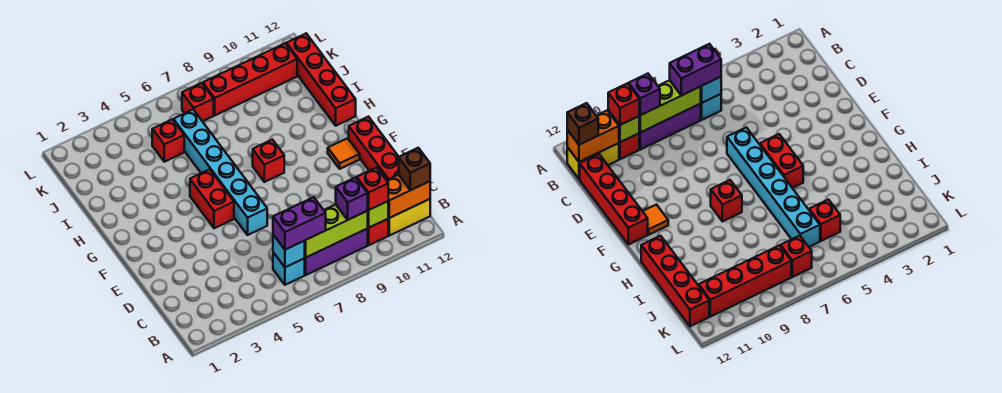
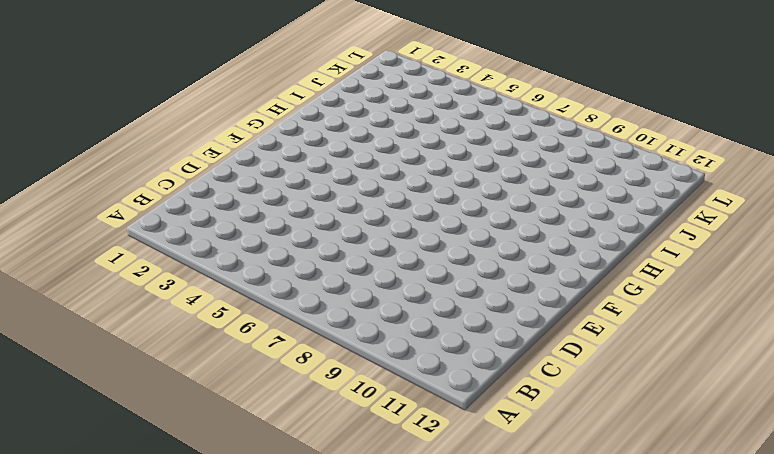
none -> cyan 1x1 brick [273,252,305,285]
none -> purple 1x3 brick [305,229,368,275]
none -> red 1x1 brick [367,219,388,245]

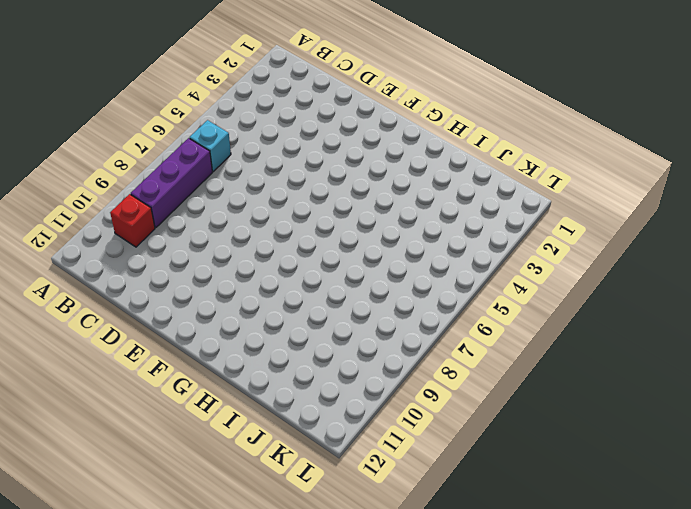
none -> yellow 1x2 brick [388,199,430,236]
none -> red 1x4 brick [349,117,399,180]
none -> cyan 1x6 brick [173,110,267,235]

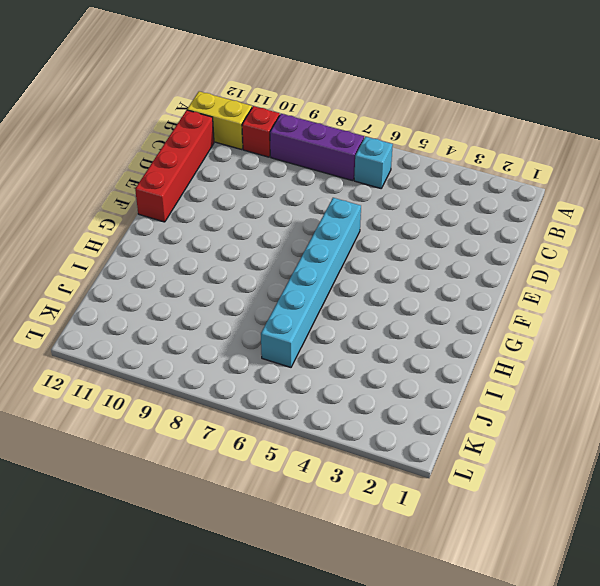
none -> red 1x2 brick [190,169,234,228]
none -> orange 1x1 tile [328,138,360,169]
none -> red 1x1 brick [253,140,284,182]

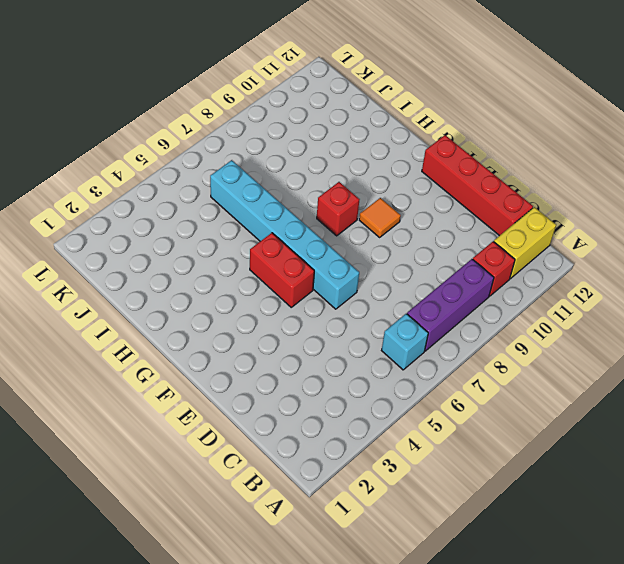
orange 1x1 tile [359,198,401,237] -> orange 1x1 tile moved to [328,138,360,169]
none -> red 1x4 brick [286,34,356,126]
none -> red 1x1 brick [152,119,184,162]
none -> red 1x1 brick [182,83,214,121]

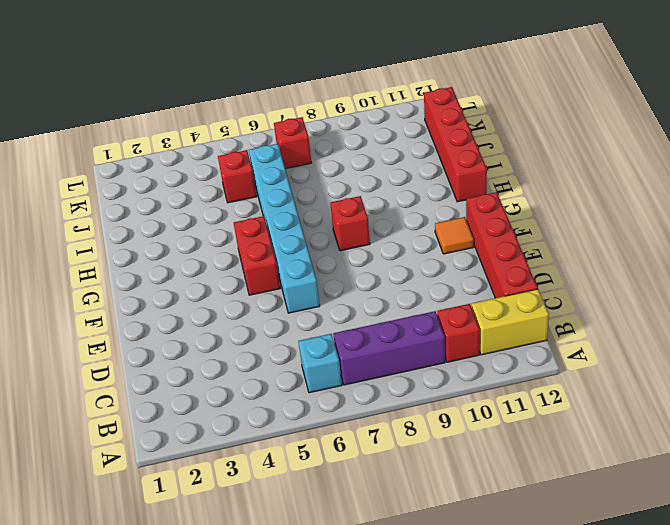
none -> red 1x4 brick [203,43,297,115]
none -> cyan 1x1 brick [273,235,305,267]
none -> lime 1x3 brick [305,205,368,257]

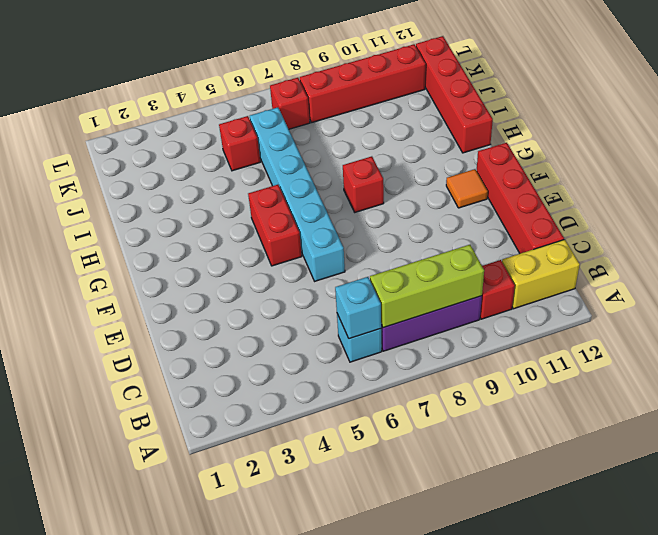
none -> lime 1x1 brick [368,201,388,228]
none -> orange 1x2 brick [387,175,430,218]
none -> purple 1x2 brick [273,197,326,250]

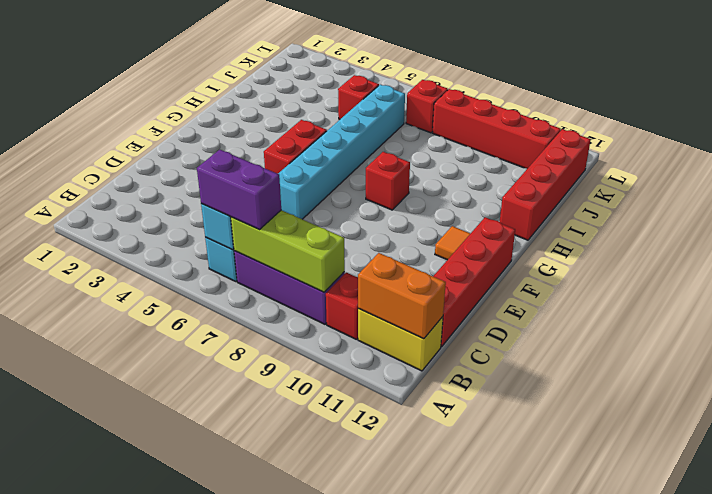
none -> lime 1x1 brick [368,201,388,228]
none -> purple 1x1 brick [336,177,368,220]
none -> red 1x1 brick [357,168,388,210]

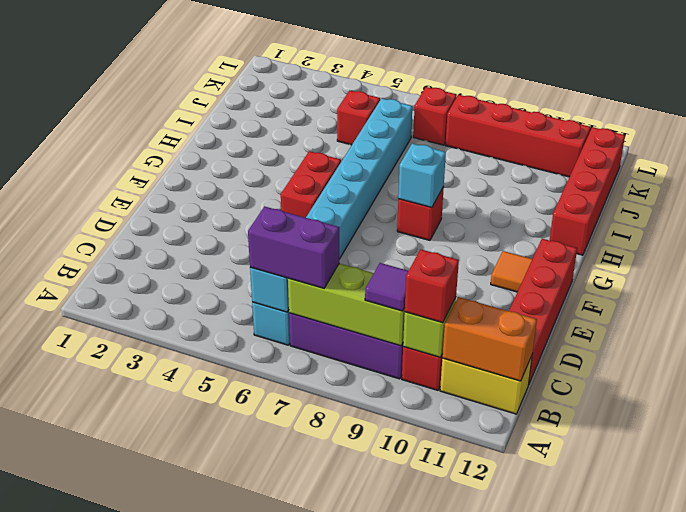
purple 1x1 tile [365,263,408,311] -> purple 1x1 brick [336,177,368,220]
cyan 1x1 brick [398,143,446,208] -> none
none -> brown 1x1 brick [399,148,430,190]

